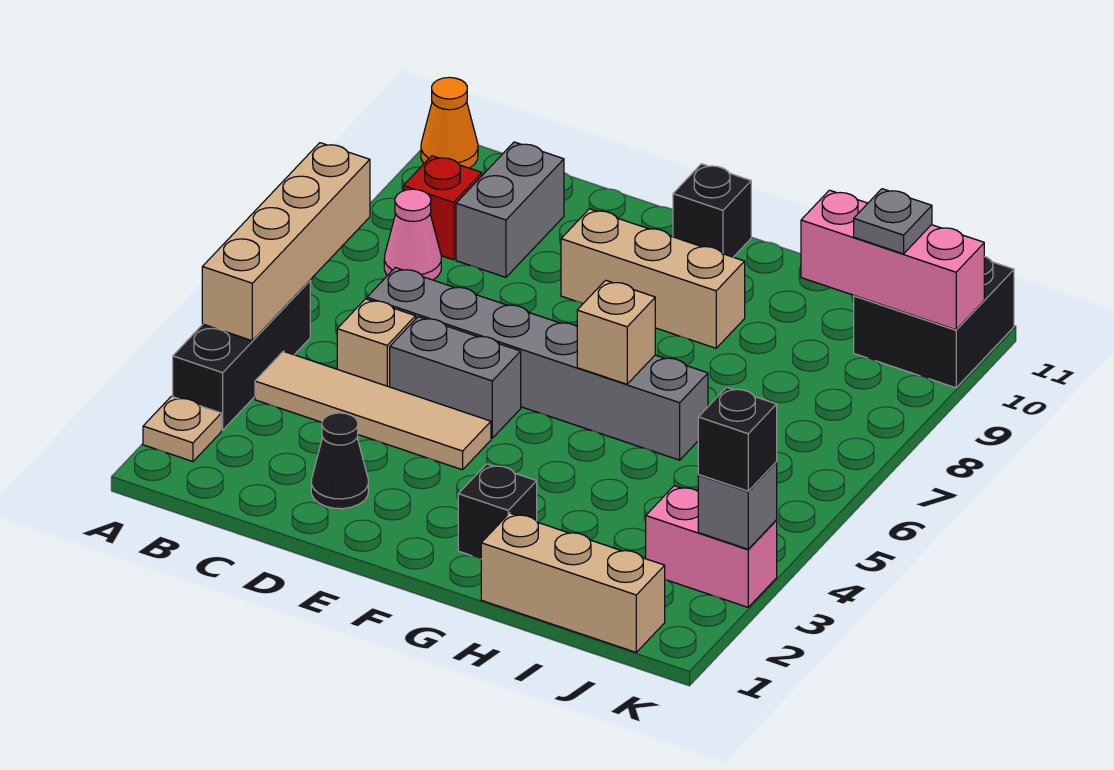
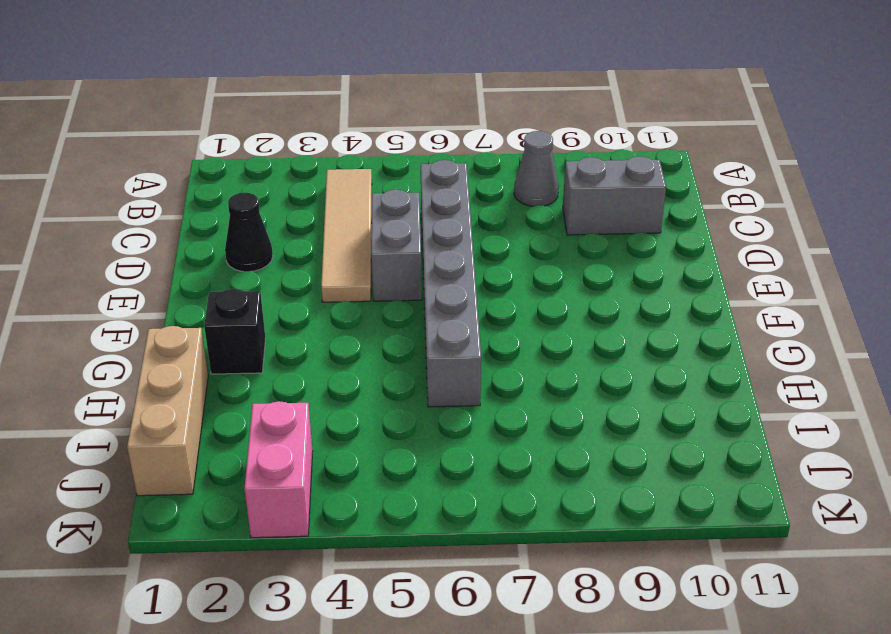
grey 1x1 cone [514,131,559,206] -> pink 1x1 cone [384,189,441,280]
none -> tan 1x1 plate [143,396,221,462]
none -> black 1x3 brick [173,281,310,430]
none -> orange 1x1 cone [421,77,478,168]

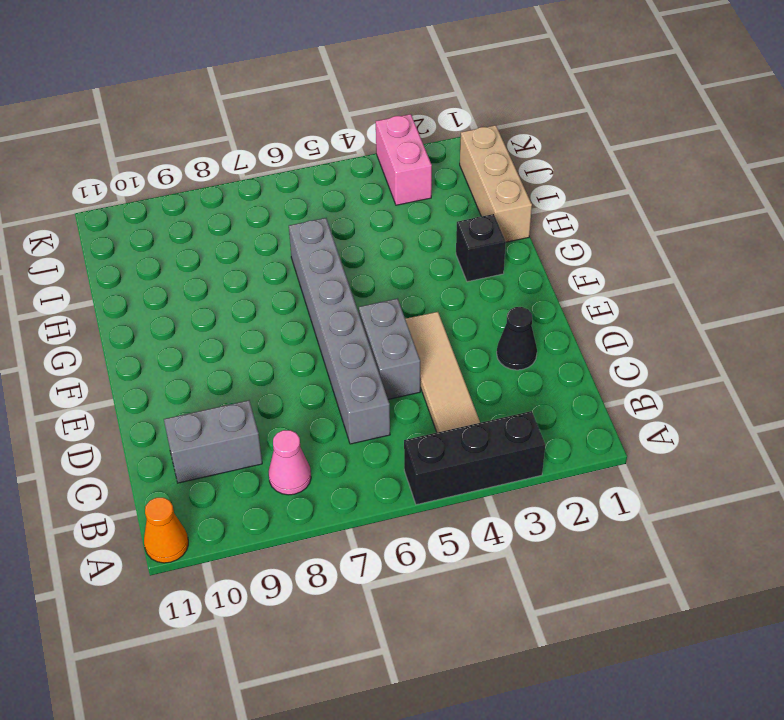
none -> tan 1x1 plate [143,396,221,462]
none -> red 1x1 brick [403,156,482,260]
none -> tan 1x1 brick [337,299,416,387]

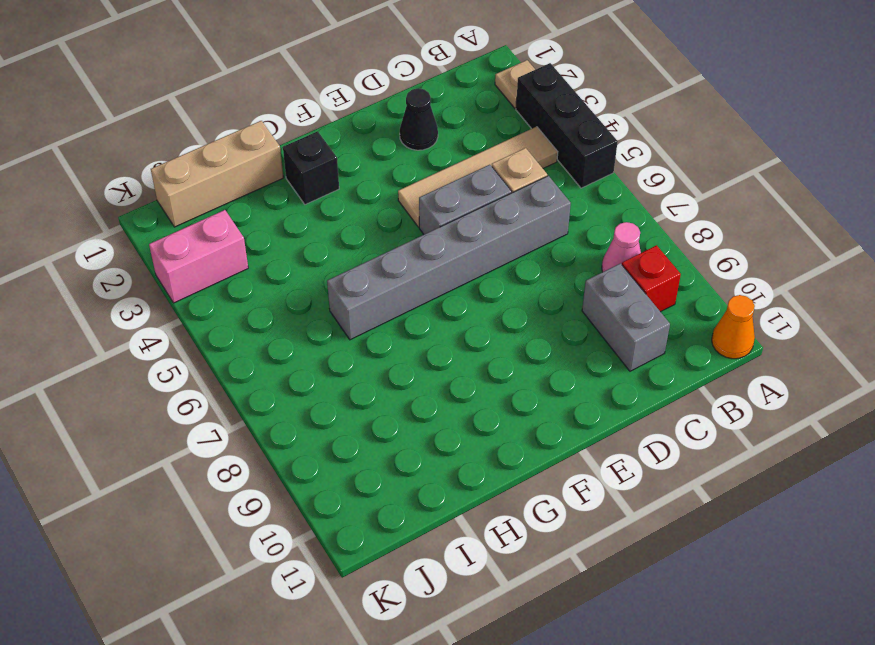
none -> tan 1x3 brick [561,209,745,348]
none -> black 1x1 brick [673,164,751,257]
none -> black 2x2 brick [854,256,1014,388]

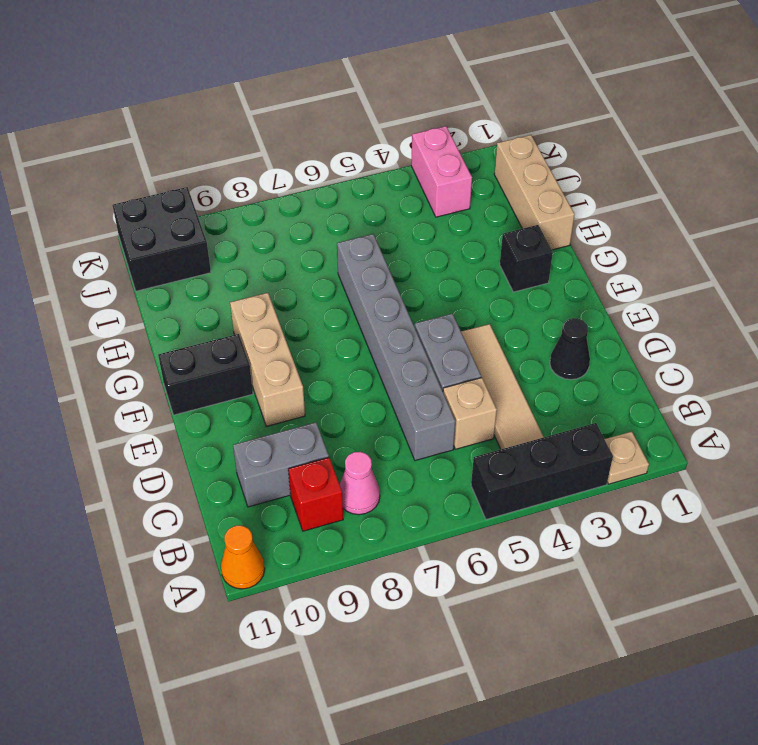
black 1x2 brick [158,334,253,415] -> black 1x1 brick [673,164,751,257]
none -> tan 1x4 brick [202,143,370,341]
none -> tan 1x1 brick [577,280,655,384]
none -> pink 1x3 brick [801,190,984,330]

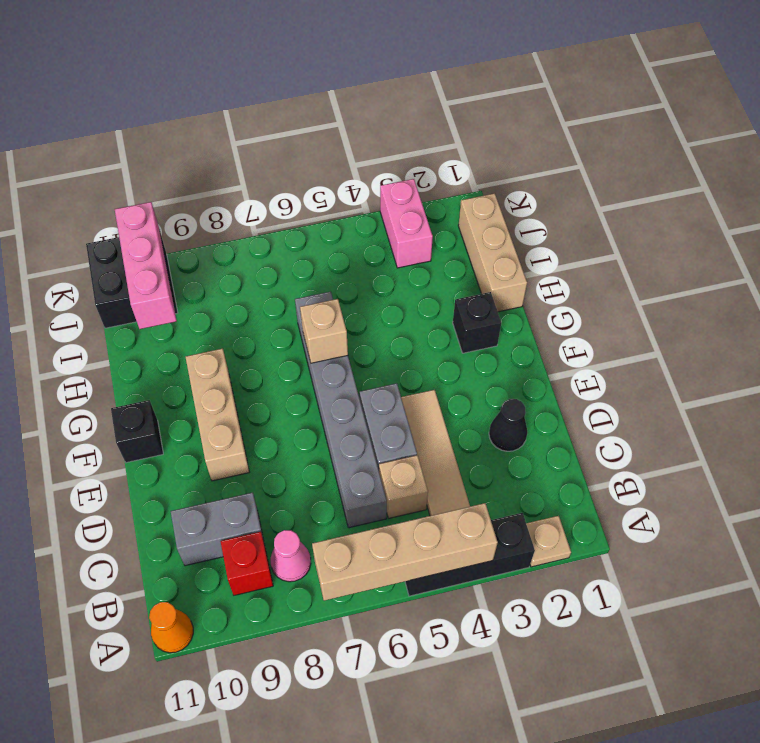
none -> grey 1x1 brick [698,462,777,549]
none -> grey 1x1 plate [854,189,932,254]
none -> black 1x1 brick [698,387,777,491]

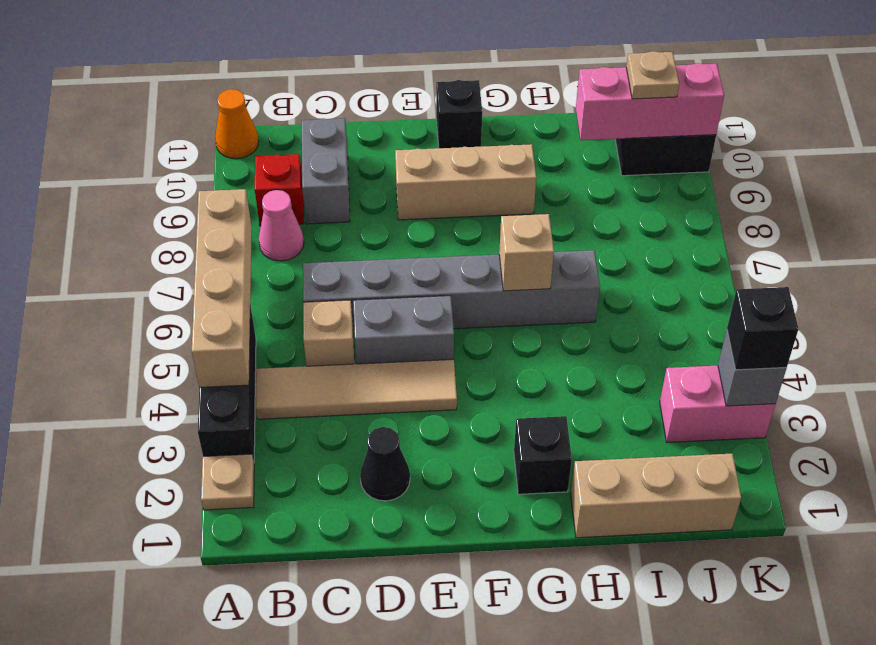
tan 1x1 plate [626,51,679,99] -> grey 1x1 plate [854,189,932,254]

